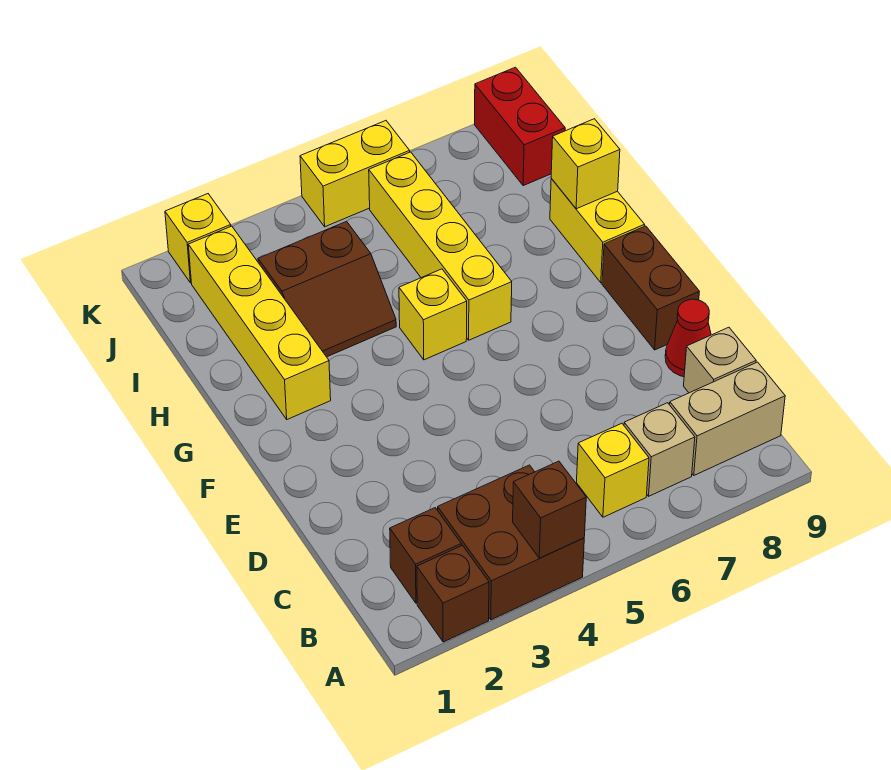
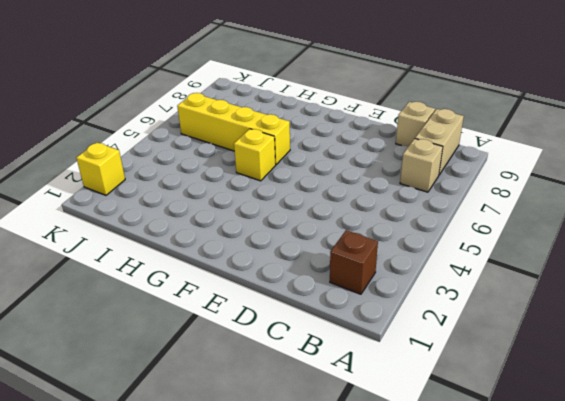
none -> brown 1x1 brick [417,546,489,642]
none -> brown 2x2 brick [438,465,584,620]
none -> yellow 1x1 brick [577,423,649,517]

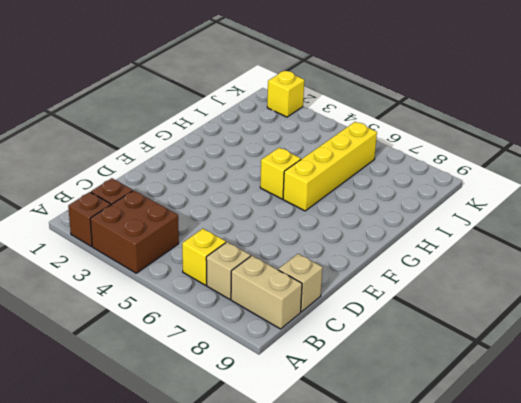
none -> red 1x1 cone [665,299,711,377]
none -> brown 1x2 brick [602,226,699,350]
none -> yellow 1x4 brick [188,226,331,419]

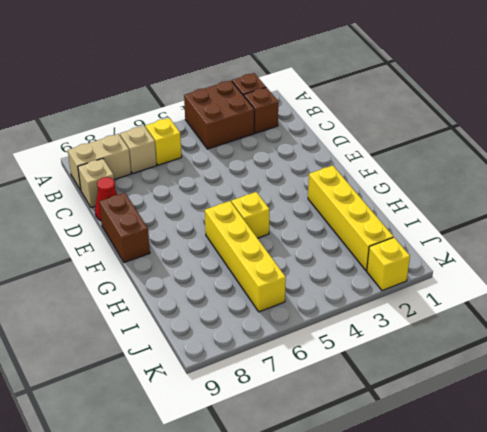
none -> yellow 1x2 brick [550,179,645,283]
none -> brown 2x2 slope [258,221,396,357]
none -> red 1x2 brick [475,67,565,185]

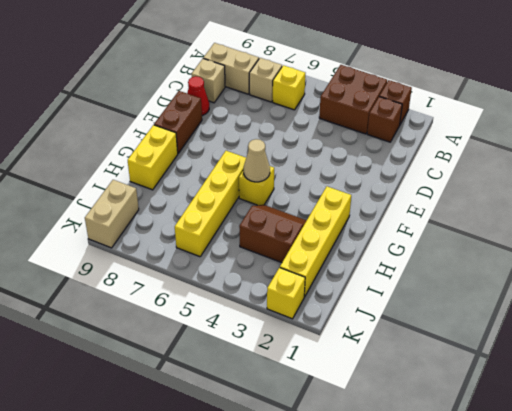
tan 1x1 cone [244,139,270,182] -> none
tan 1x2 brick [85,180,139,248] -> red 1x2 brick [475,67,565,185]
none -> yellow 1x2 brick [300,121,410,227]
none -> brown 1x1 brick [513,461,586,558]
none -> yellow 1x1 brick [551,119,620,209]

